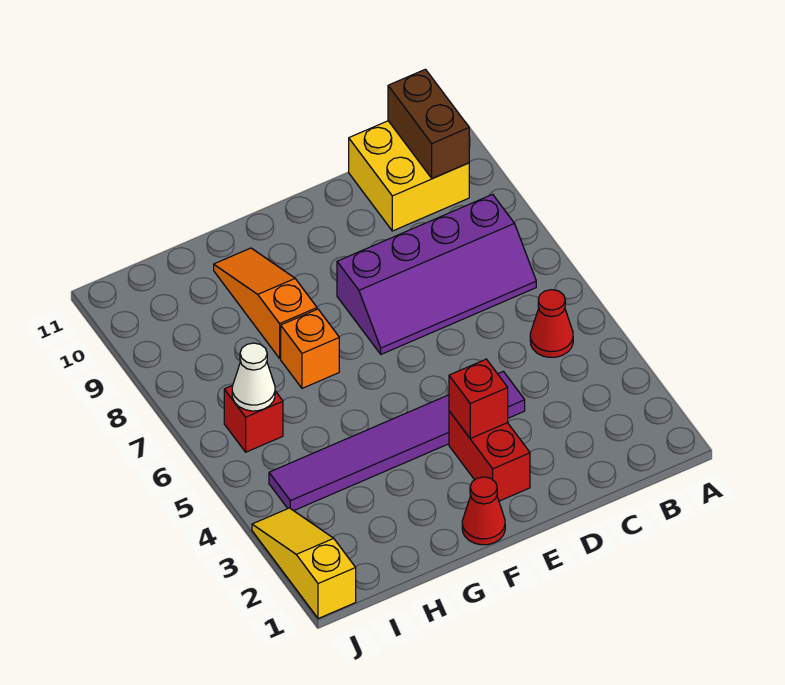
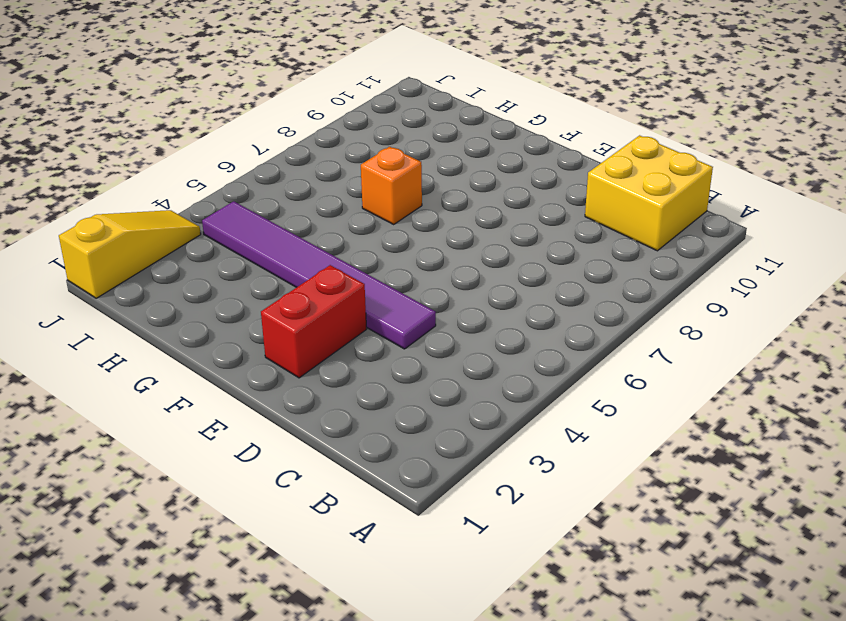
none -> red 1x1 cone [530,290,573,357]
none -> purple 2x4 slope [337,194,536,354]
none -> red 1x1 cone [462,477,505,545]

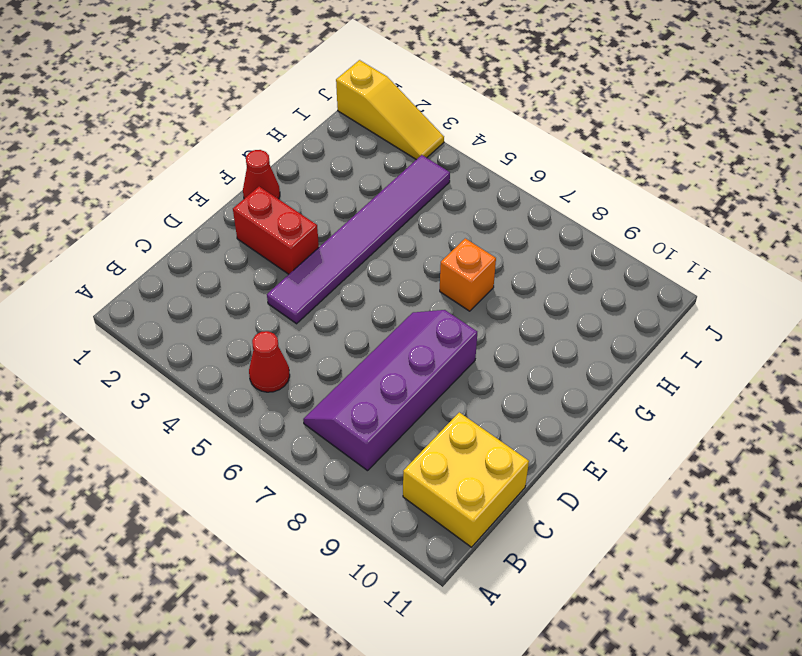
none -> orange 1x3 slope [214,248,317,358]
none -> red 1x1 brick [224,386,283,452]
none -> brown 1x2 brick [388,69,469,179]

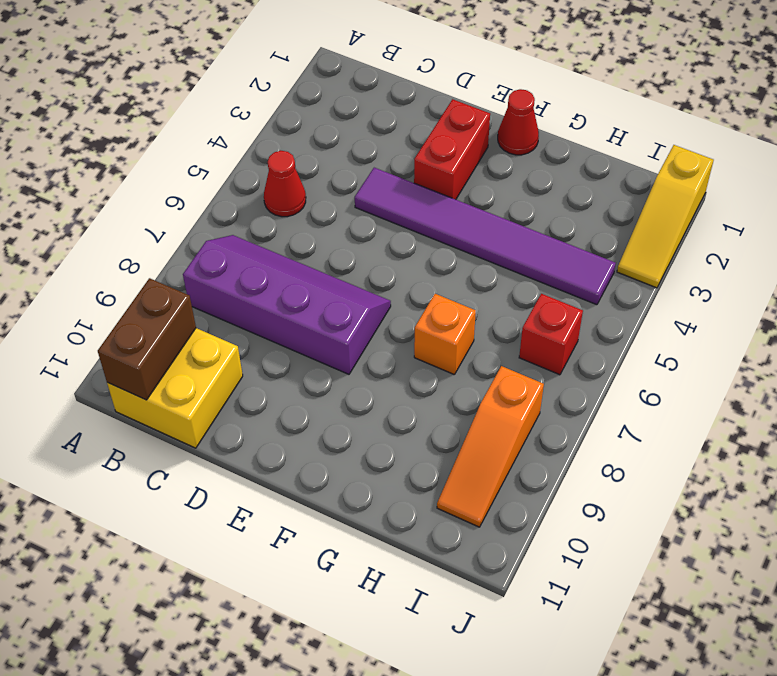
orange 1x3 slope [437,366,544,527] -> orange 1x3 slope moved to [214,248,317,358]
none -> red 1x1 brick [449,359,508,438]
none -> white 1x1 cone [232,343,275,411]

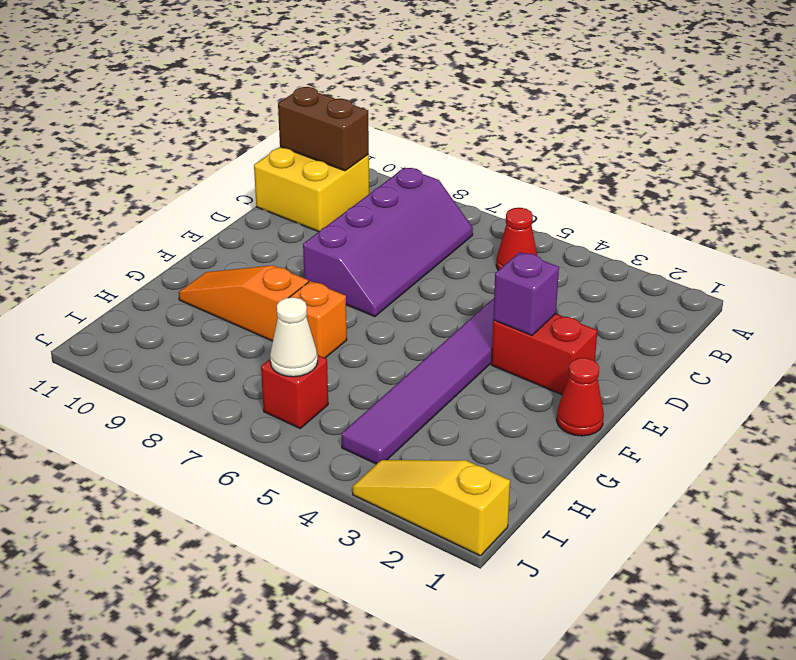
purple 1x1 brick [493,252,559,335] -> red 1x1 brick [449,359,508,438]

